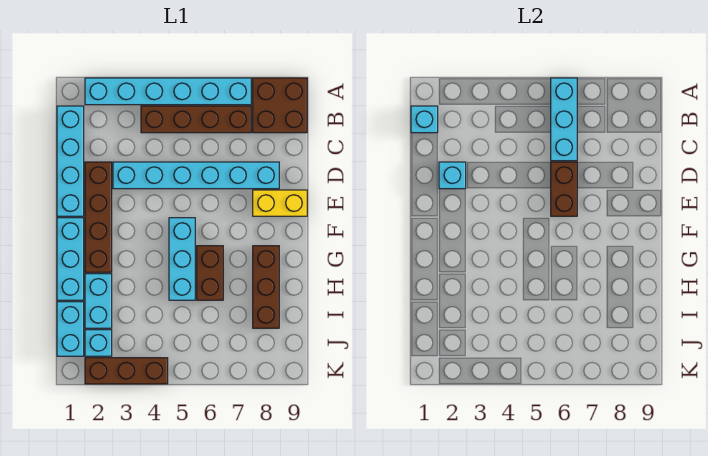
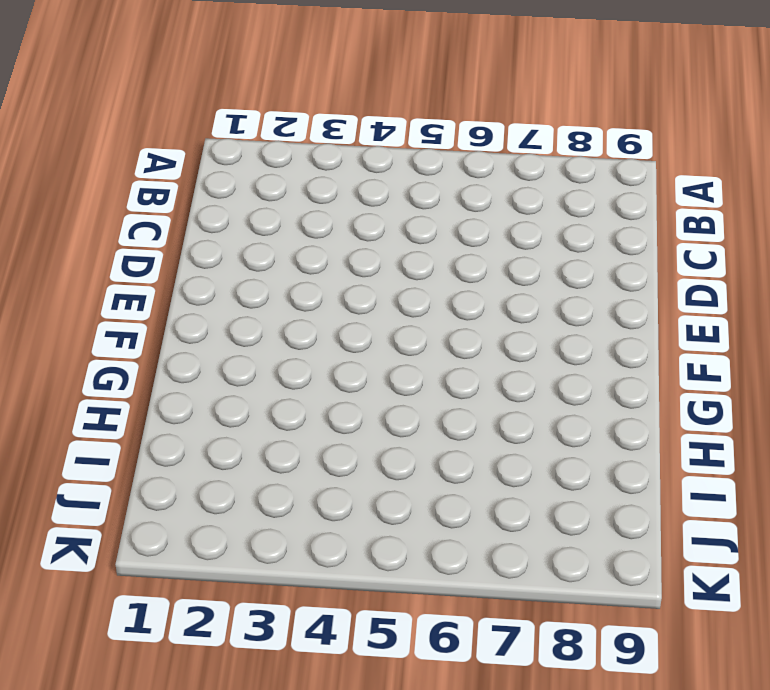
none -> cyan 1x6 brick [85,78,251,105]
none -> brown 2x2 brick [253,78,307,133]
none -> cyan 1x4 brick [57,106,84,216]

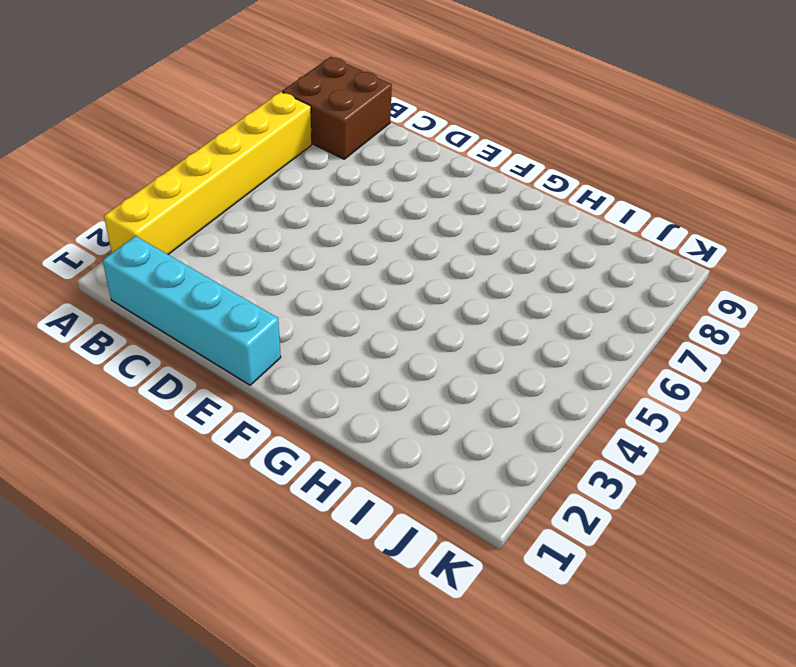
yellow 1x6 brick [104,92,312,254] -> cyan 1x6 brick [85,78,251,105]
none -> brown 1x4 brick [141,106,251,133]
none -> brown 1x4 brick [85,162,112,272]
none -> cyan 1x6 brick [113,162,279,189]

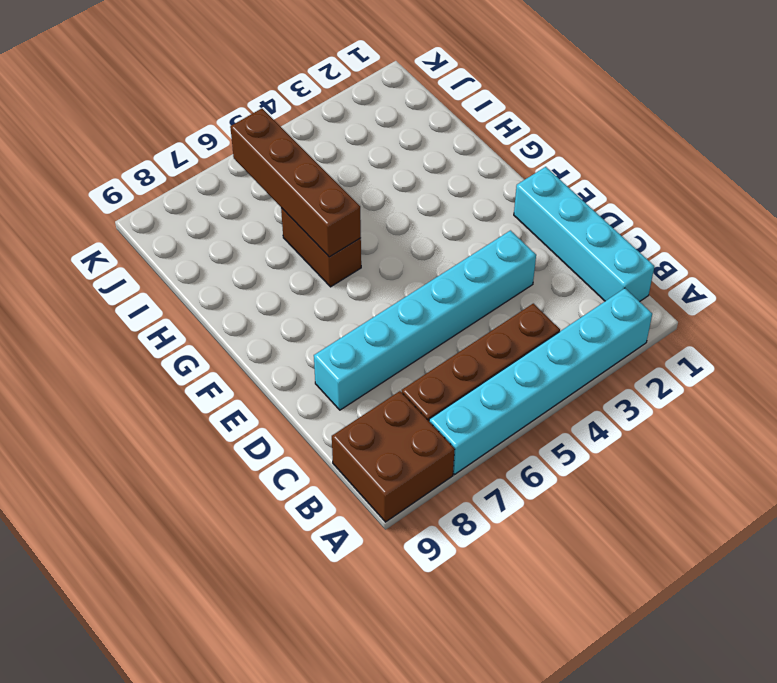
brown 1x4 brick [230,109,361,257] -> brown 1x4 brick moved to [85,162,112,272]
none -> yellow 1x2 brick [253,190,307,216]
none -> cyan 1x3 brick [57,218,84,300]
none -> cyan 1x3 brick [169,218,195,300]

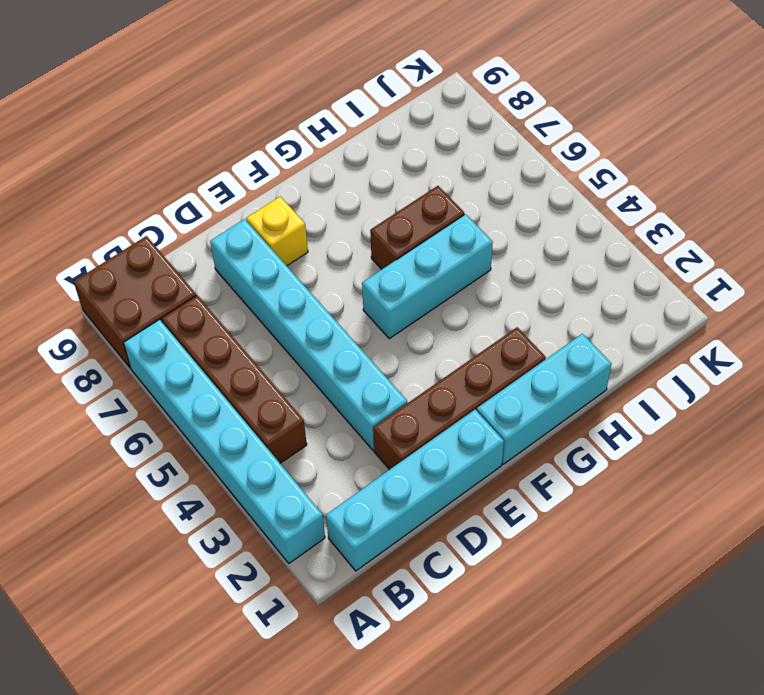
yellow 1x1 brick [246,197,308,266] -> yellow 1x2 brick [253,190,307,216]
none -> brown 1x3 brick [253,246,279,328]
none -> cyan 1x2 brick [85,274,112,328]
none -> cyan 1x2 brick [57,302,84,356]

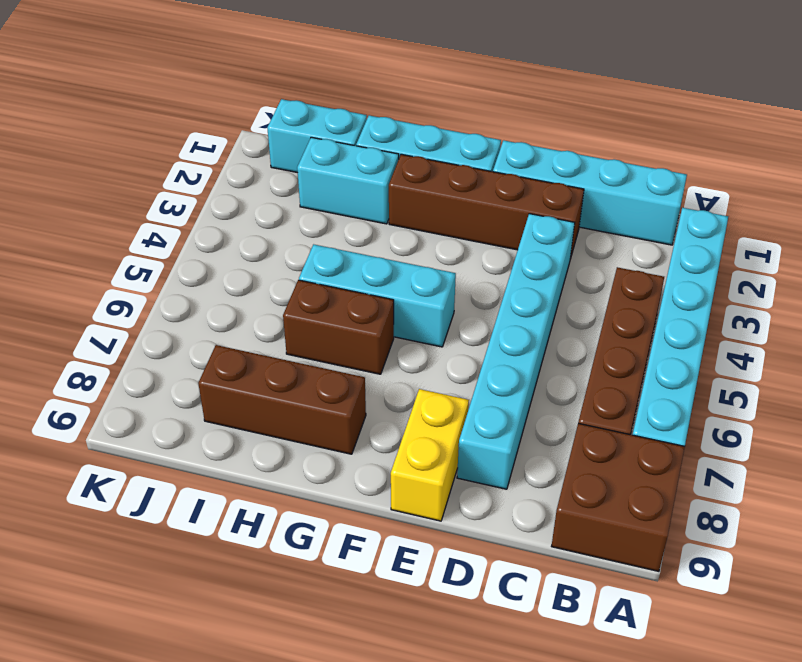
none -> cyan 1x1 brick [85,330,112,356]
none -> brown 1x3 brick [85,358,168,384]
none -> cyan 1x3 brick [551,78,577,161]

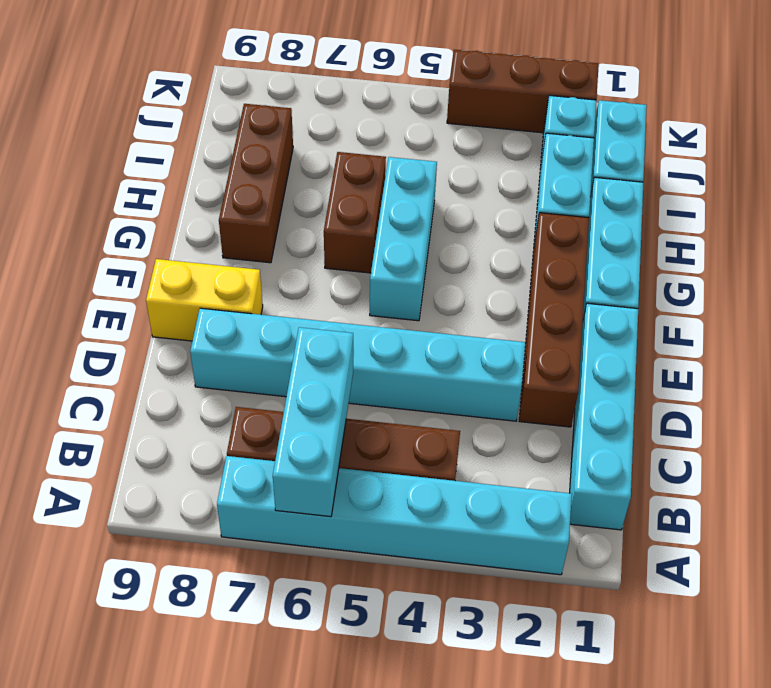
none -> brown 2x2 brick [253,78,307,133]
none -> cyan 1x1 brick [411,106,438,133]
none -> cyan 1x1 brick [439,162,466,189]

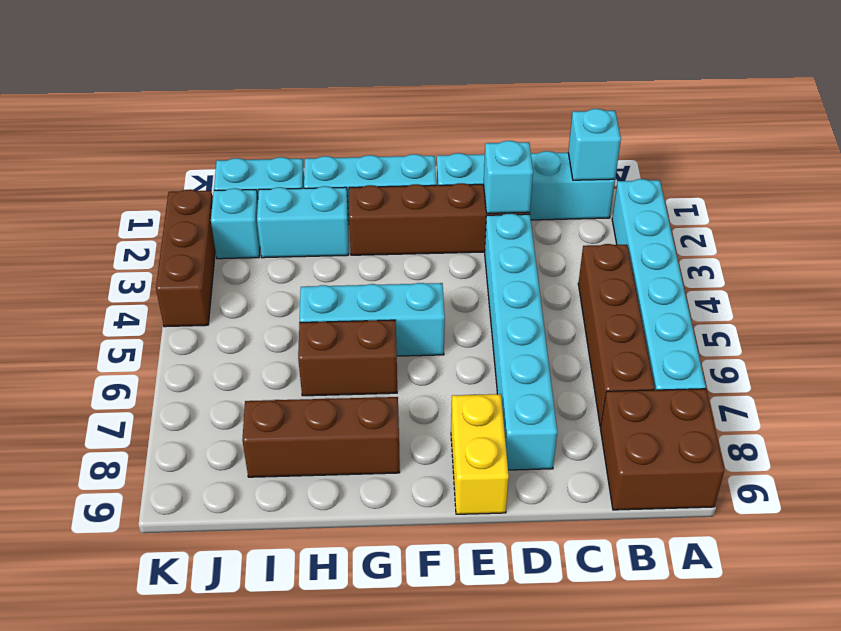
none -> cyan 1x3 brick [551,78,577,161]
none -> brown 1x2 brick [551,162,577,216]

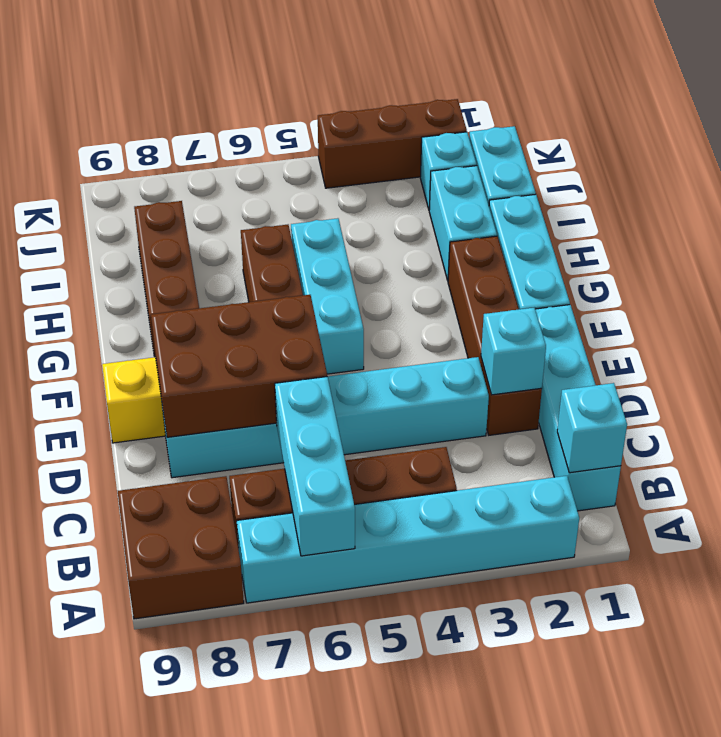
brown 2x3 brick [151,295,327,437] -> brown 1x2 brick [551,162,577,216]

